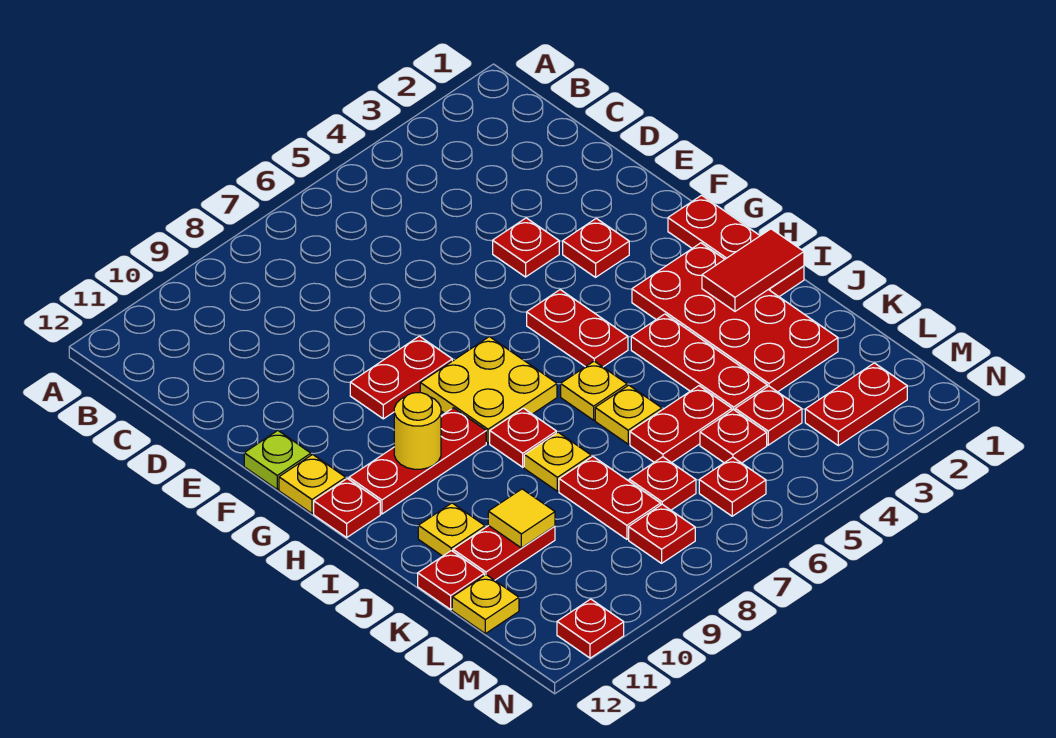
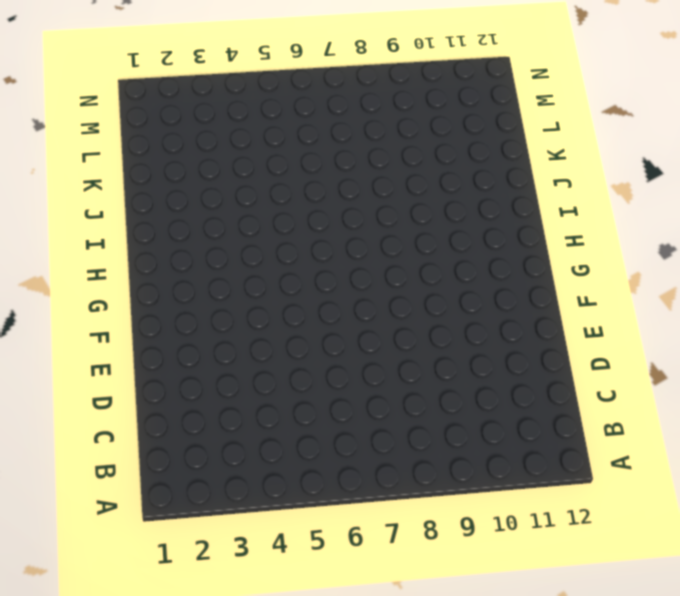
none -> red 1x1 plate [493,218,559,277]
none -> red 1x1 plate [563,218,629,277]
none -> red 1x2 plate [350,336,452,419]
none -> lime 1x1 plate [244,431,311,489]

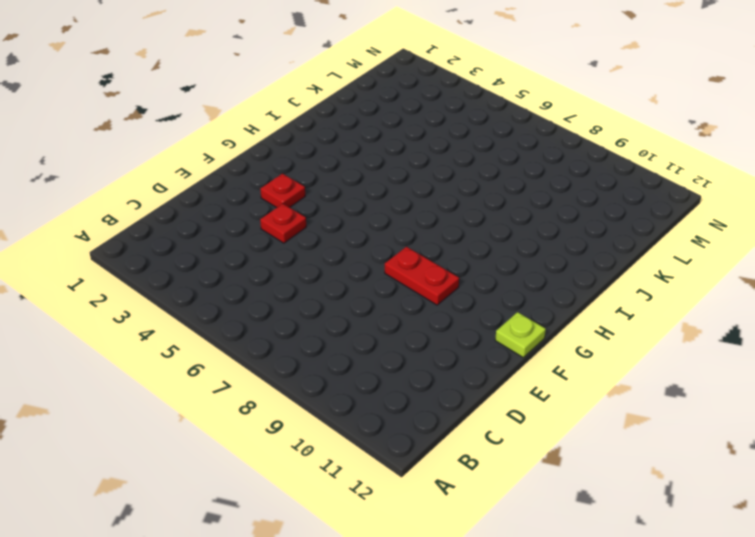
none -> red 1x3 plate [668,195,804,297]
none -> red 1x2 plate [527,290,628,367]
none -> yellow 2x2 plate [420,337,557,443]
none -> yellow 1x1 plate [279,454,346,513]

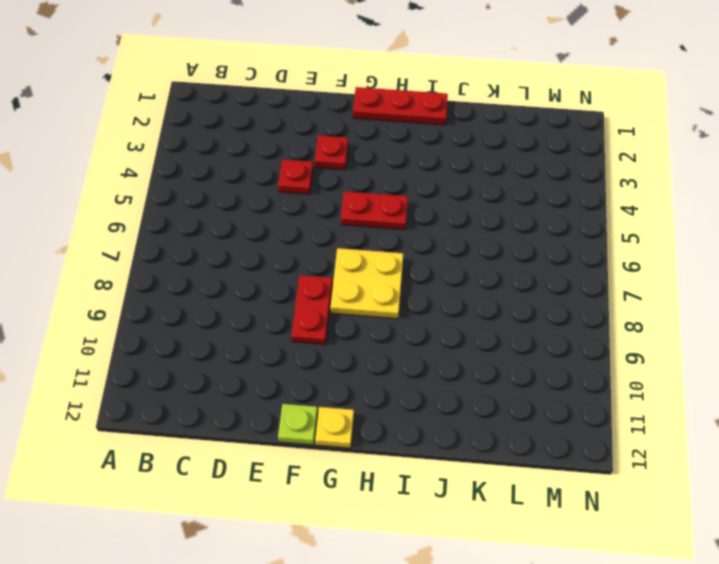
none -> red 2x4 plate [632,243,838,392]
none -> red 1x3 plate [349,408,486,514]
none -> red 1x1 plate [314,479,380,537]
none -> red 1x3 plate [631,314,767,410]

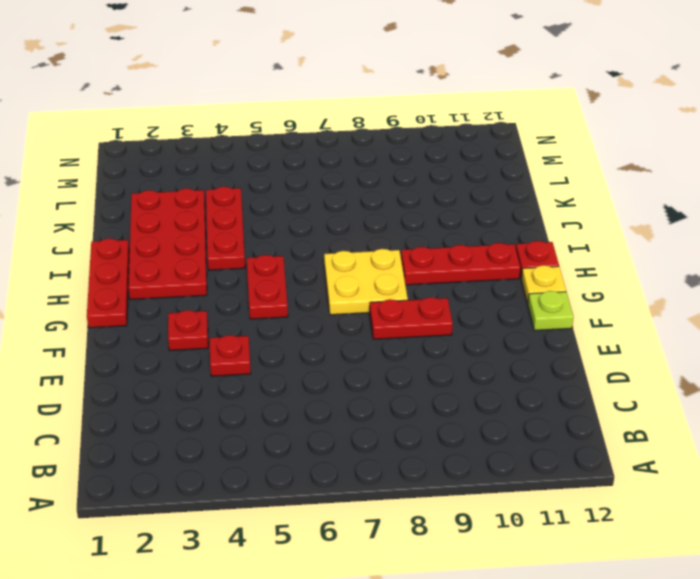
none -> yellow 1x1 plate [561,361,627,420]
none -> red 1x1 plate [490,408,556,467]
none -> yellow 1x1 plate [595,385,662,444]
none -> yellow 1x1 plate [524,432,591,491]

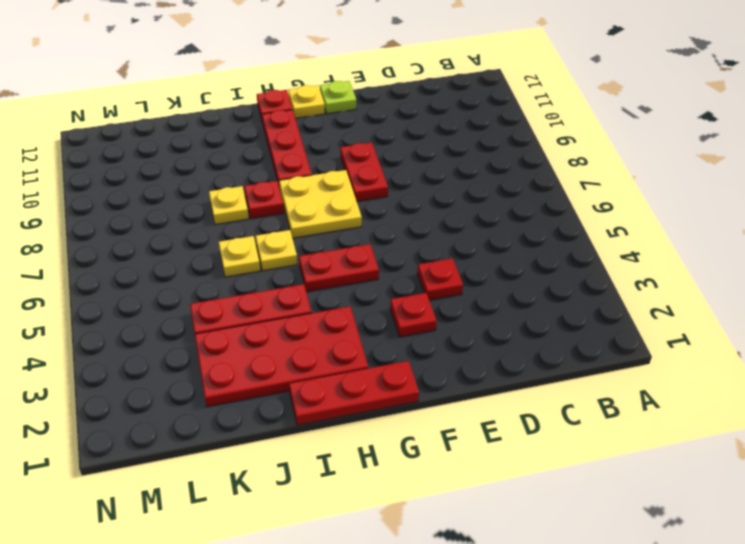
none -> yellow 1x1 plate [418,503,485,556]
none -> red 1x2 plate [630,386,732,463]
none -> red 1x2 plate [559,456,661,539]
none -> red 1x2 plate [453,526,555,580]

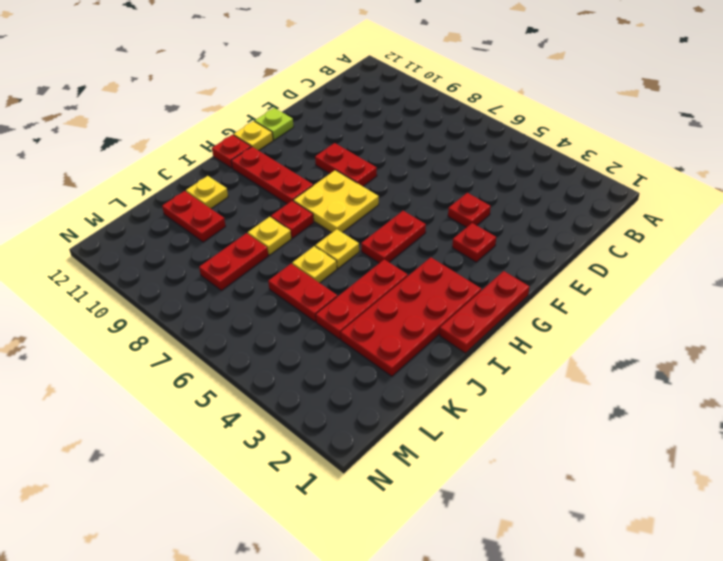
none -> red 1x1 plate [418,551,484,609]
none -> red 1x1 plate [735,386,802,445]
none -> red 1x1 plate [700,410,767,463]
none -> red 1x1 plate [629,457,696,510]

